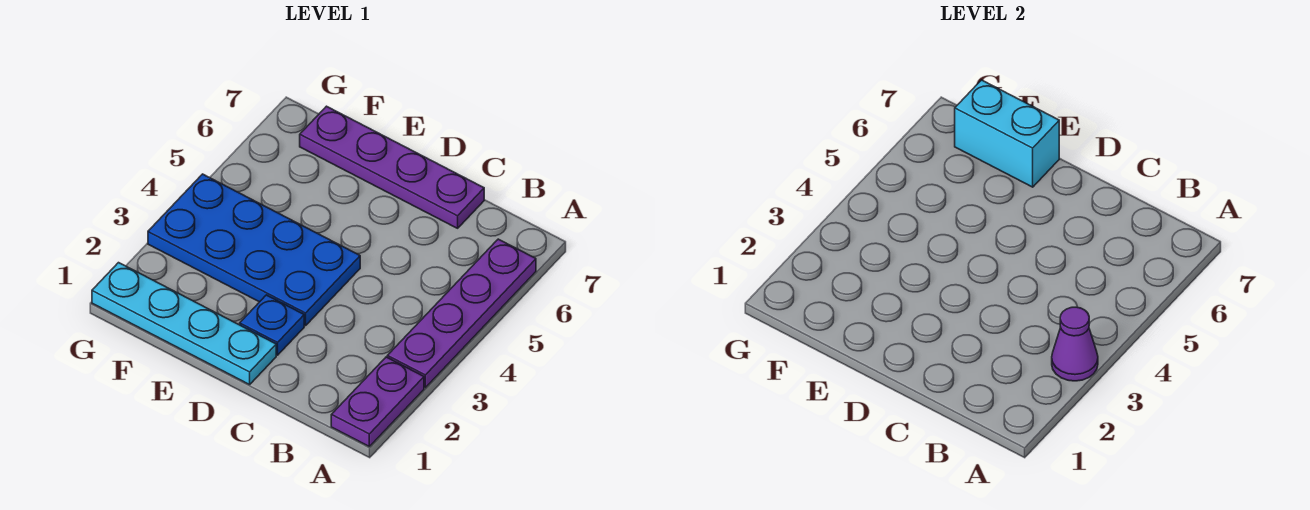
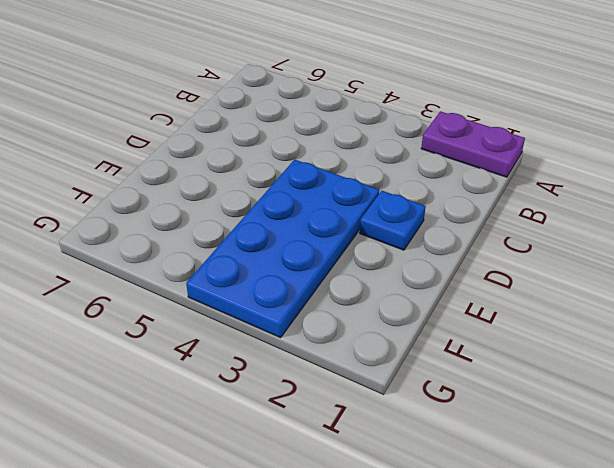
none -> purple 1x4 plate [387,239,536,388]
none -> purple 1x4 plate [300,106,484,228]

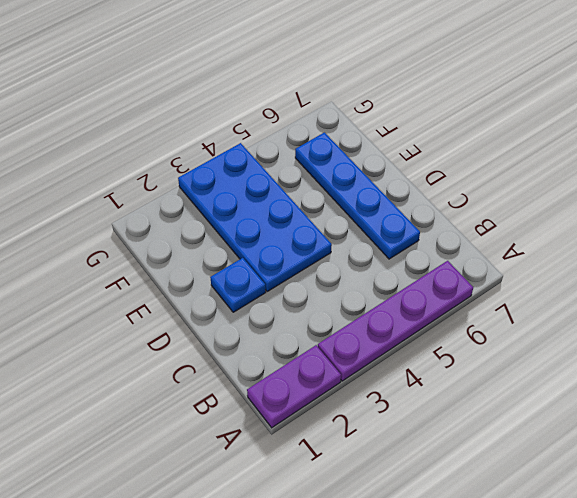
blue 1x4 plate [295,133,420,259] -> none
none -> purple 1x4 plate [300,106,484,228]
none -> cyan 1x4 plate [92,263,276,385]

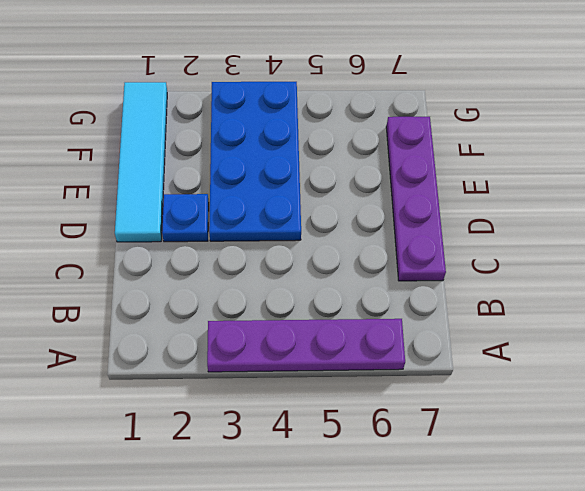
cyan 1x4 tile [115,82,167,242] -> cyan 1x4 plate [92,263,276,385]
none -> purple 1x2 plate [331,357,424,446]
none -> purple 1x1 cone [1052,307,1098,381]

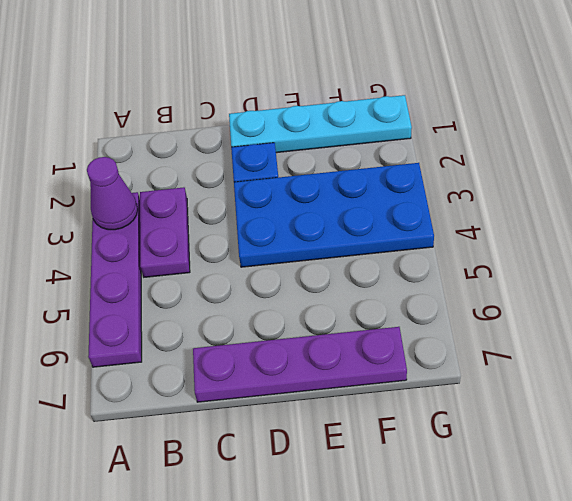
purple 1x2 plate [140,187,190,277] -> purple 1x2 plate moved to [331,357,424,446]
none -> cyan 1x2 brick [955,80,1059,187]

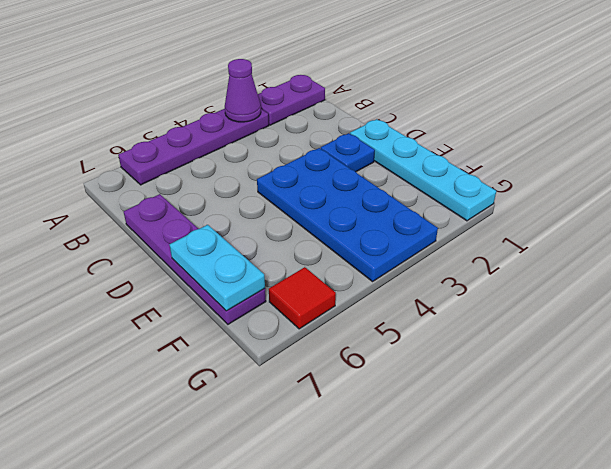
cyan 1x2 plate [170,225,265,311] -> cyan 1x2 brick [955,80,1059,187]
red 1x1 tile [269,267,336,329] -> none

